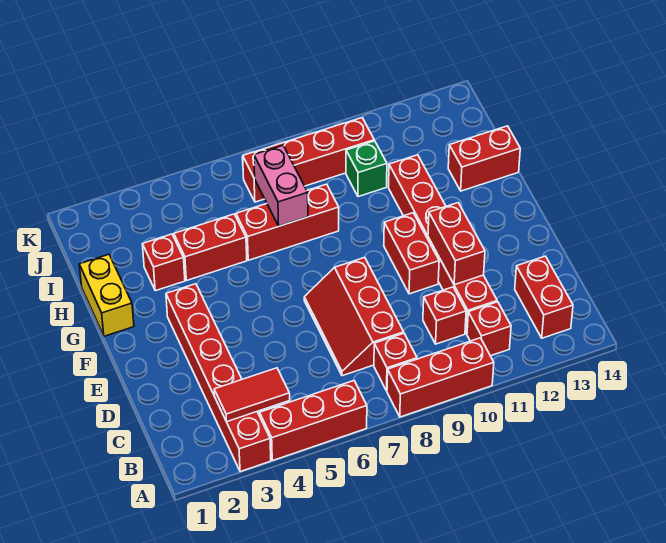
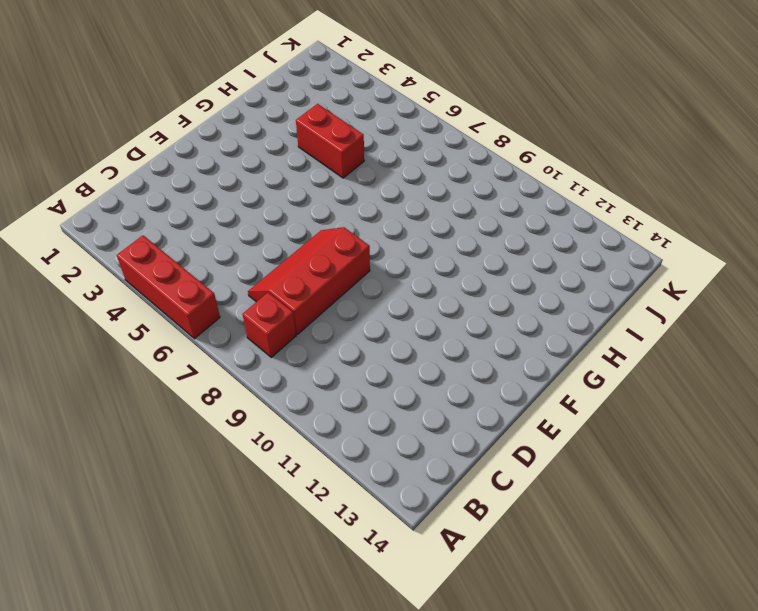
none -> red 1x6 brick [166,284,271,472]
none -> red 1x3 brick [387,338,494,417]
none -> red 1x1 brick [467,302,511,356]

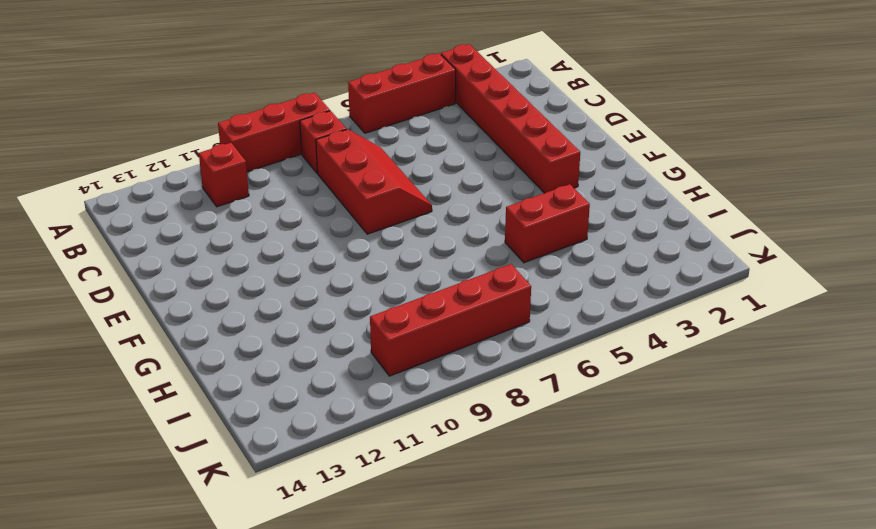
none -> red 1x2 brick [515,256,573,338]
none -> red 1x1 brick [423,287,466,344]
none -> red 1x6 brick [389,155,497,334]

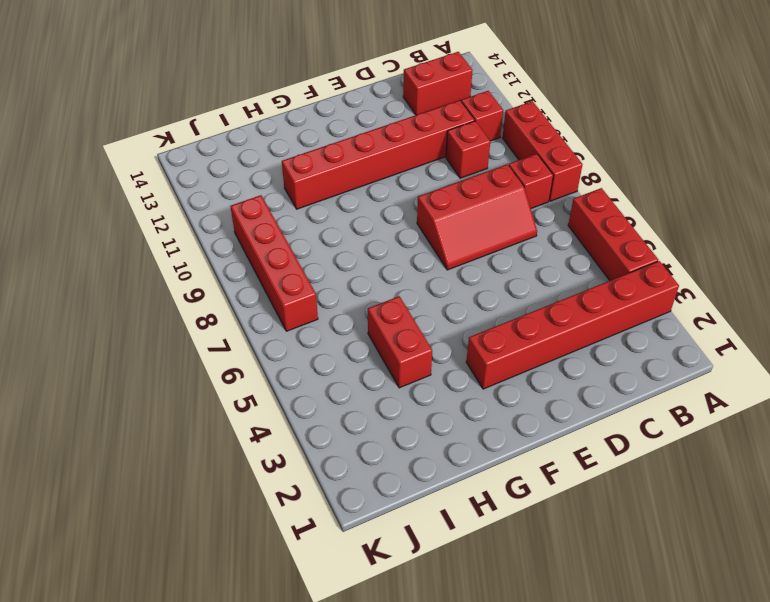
none -> red 1x2 brick [384,213,439,294]
none -> yellow 1x2 brick [79,254,134,336]
none -> red 1x1 brick [142,234,185,291]

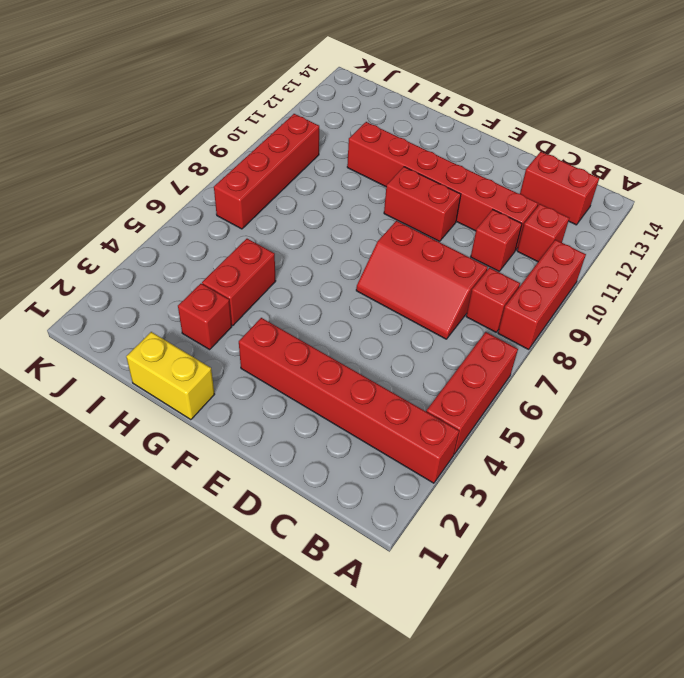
none -> red 1x3 brick [236,184,339,260]
none -> red 1x2 brick [448,126,520,191]
none -> green 1x1 brick [346,141,387,197]

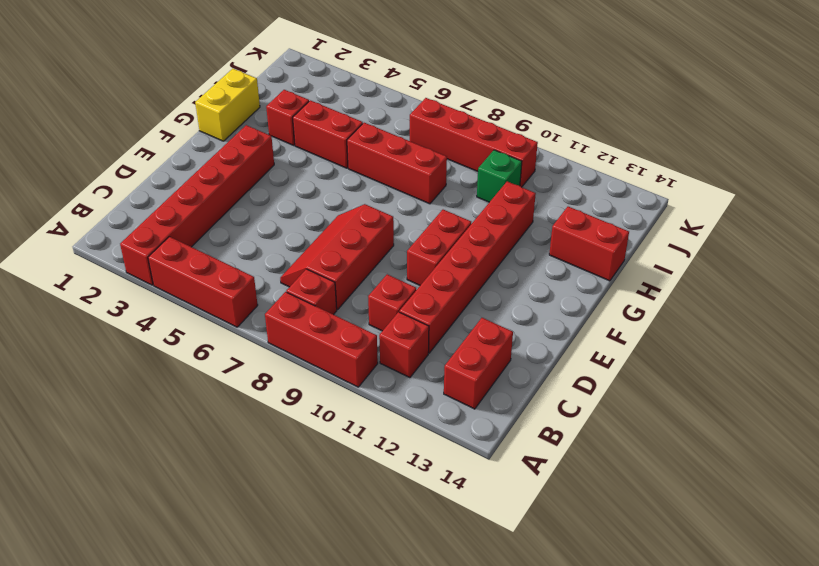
none -> red 1x2 tile [214,368,290,422]
none -> red 1x2 brick [428,203,485,285]
none -> pink 1x2 brick [254,145,308,226]

